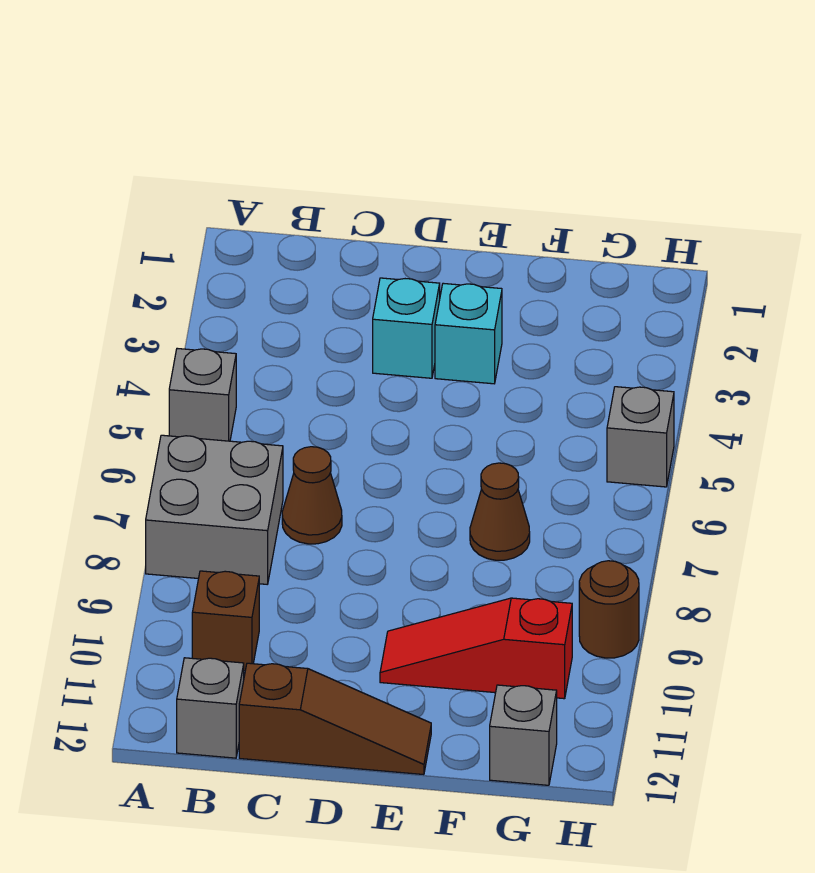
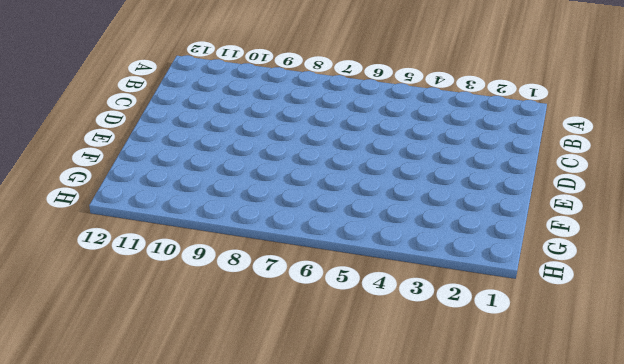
none -> grey 1x1 brick [169,348,236,441]
none -> grey 2x2 brick [146,435,283,584]
none -> brown 1x1 brick [192,571,259,671]

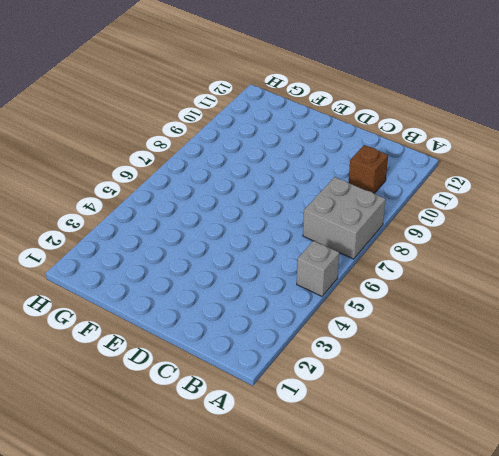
none -> grey 1x1 brick [177,658,244,758]
none -> brown 1x1 cone [282,447,342,544]
none -> brown 1x3 slope [239,663,431,775]

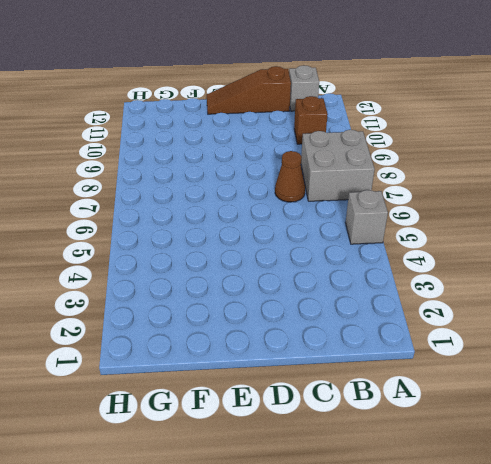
none -> cyan 1x1 brick [373,278,440,378]
none -> cyan 1x1 brick [435,283,502,384]
none -> red 1x3 slope [380,598,572,699]

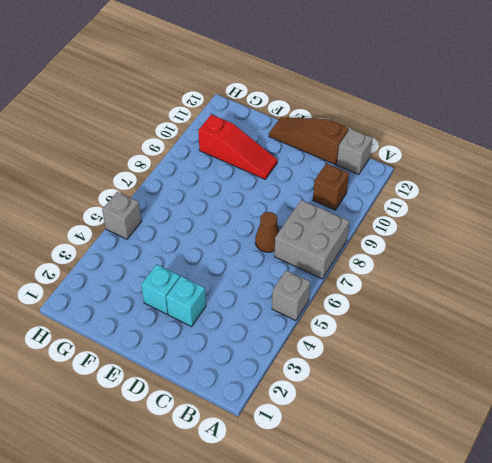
none -> brown 1x1 cone [470,463,530,560]
none -> grey 1x1 brick [490,685,557,785]
none -> brown 1x1 round brick [579,561,639,658]

